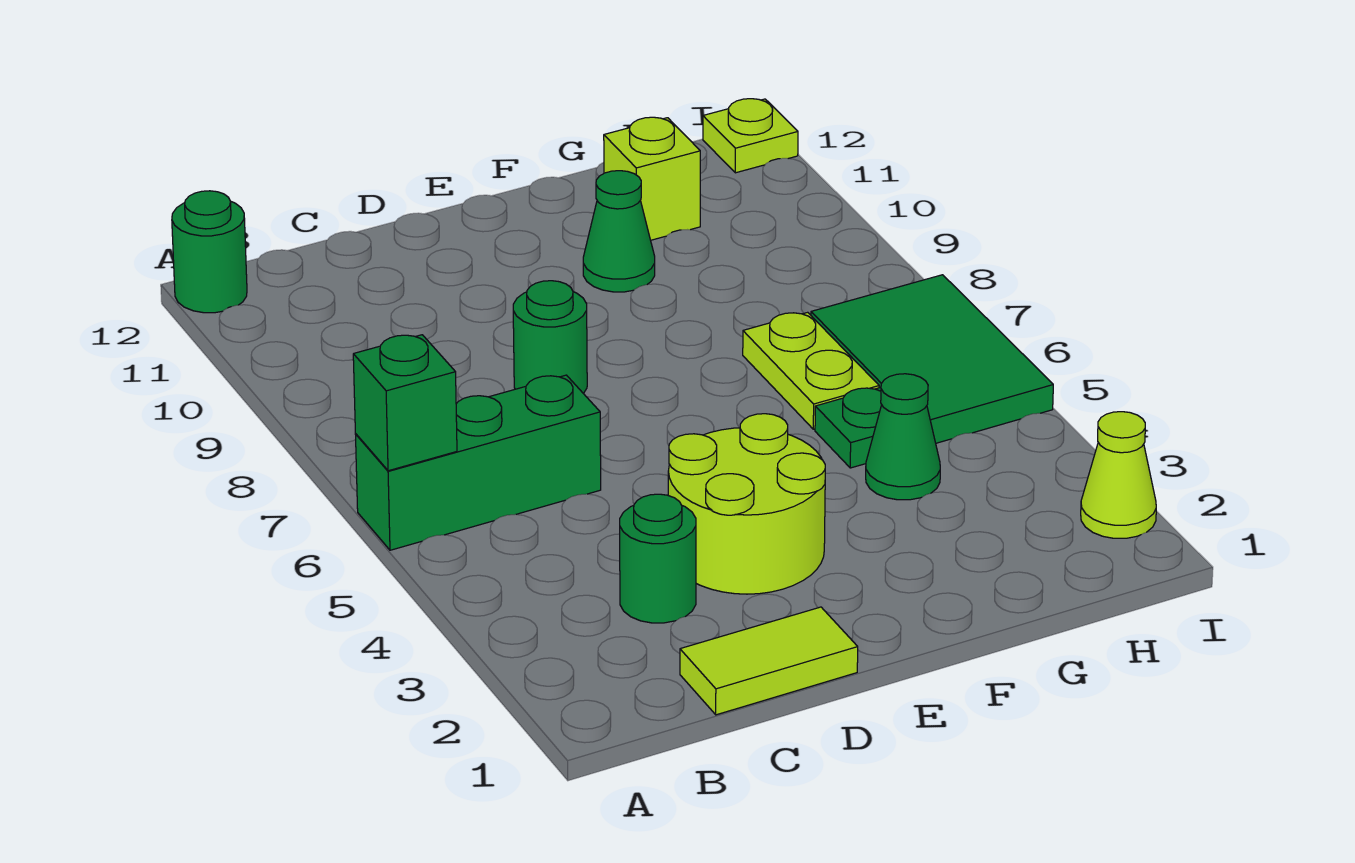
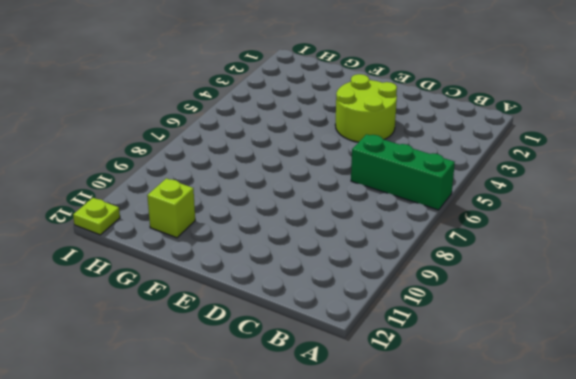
none -> green 1x1 round brick [172,191,247,313]
none -> lime 1x2 tile [680,607,858,715]
none -> green 1x1 round brick [620,494,696,623]

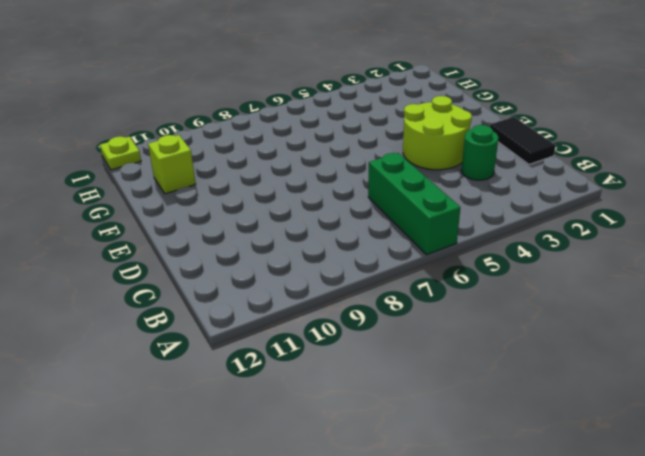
black 1x2 tile [490,117,556,164] -> lime 1x2 tile [680,607,858,715]
none -> green 1x1 round brick [172,191,247,313]
none -> green 1x1 round brick [513,281,587,394]
none -> green 1x1 cone [583,171,655,292]

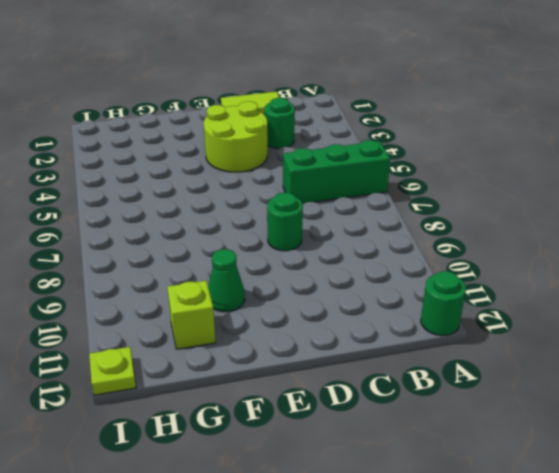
none -> green 1x1 cone [866,374,940,500]
none -> green 1x1 plate [815,387,882,468]
none -> lime 1x2 plate [743,312,879,429]

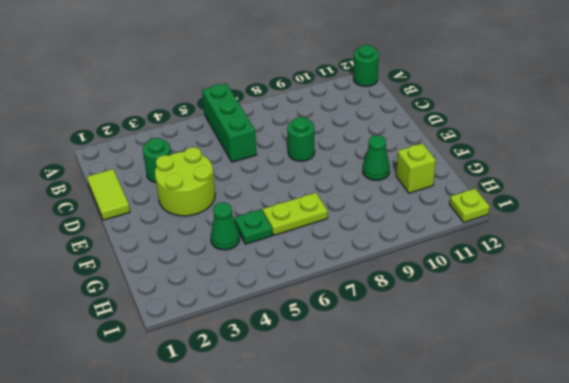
none -> green 2x3 tile [811,275,1053,443]
none -> lime 1x1 cone [1081,412,1156,538]
none -> green 1x1 brick [353,335,457,471]

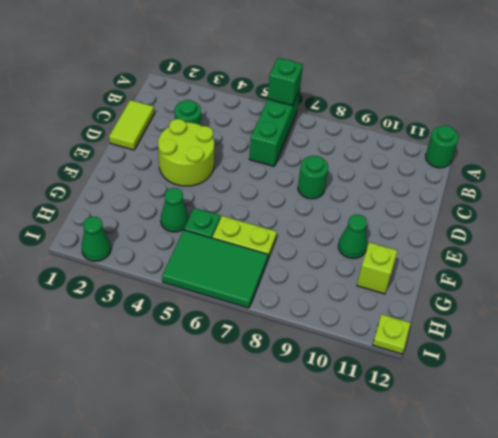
green 1x1 cone [82,217,111,261] -> lime 1x1 cone [1081,412,1156,538]

